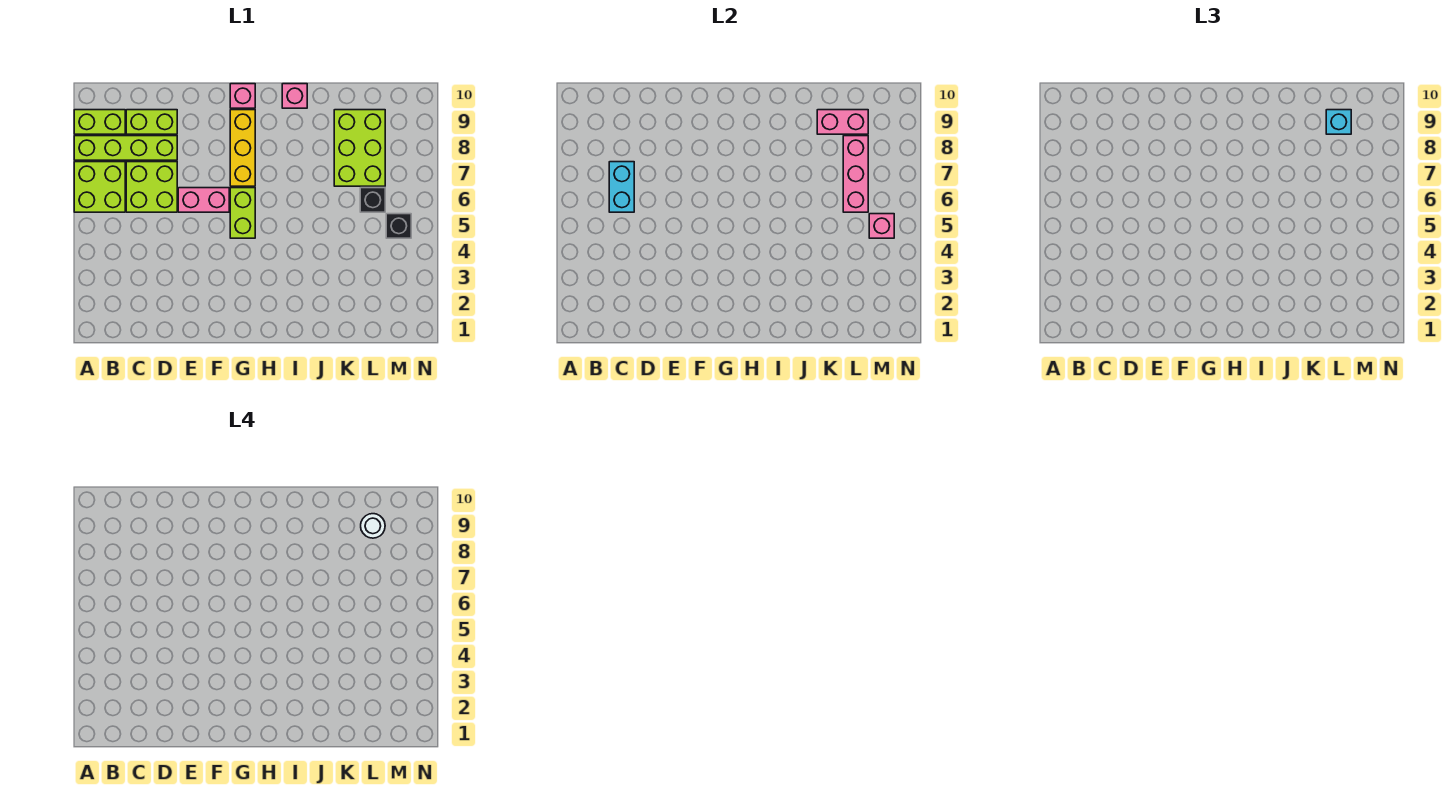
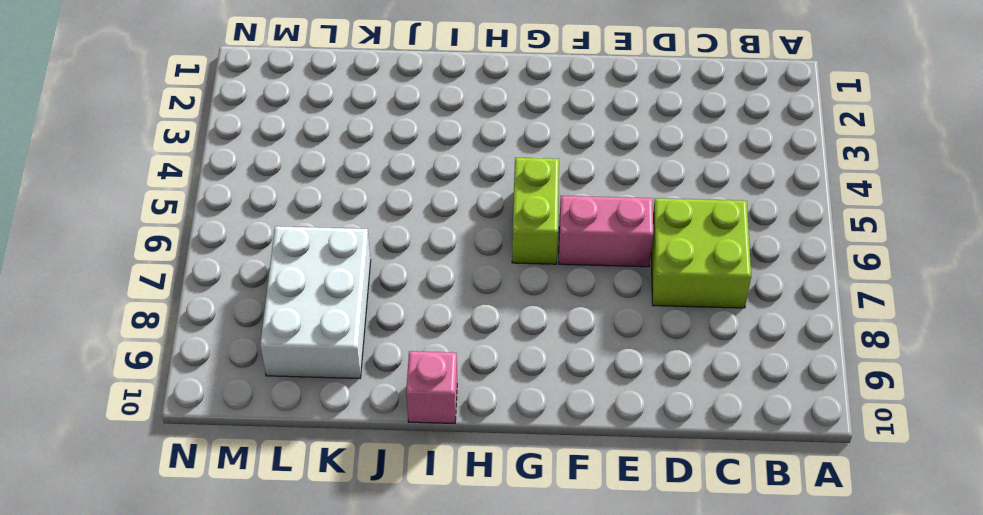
white 2x3 brick [260,226,371,378] -> lime 2x3 brick [334,110,385,186]
none -> lime 2x2 brick [74,162,125,212]
none -> lime 1x4 brick [74,136,177,160]
none -> lime 1x2 brick [74,110,125,134]

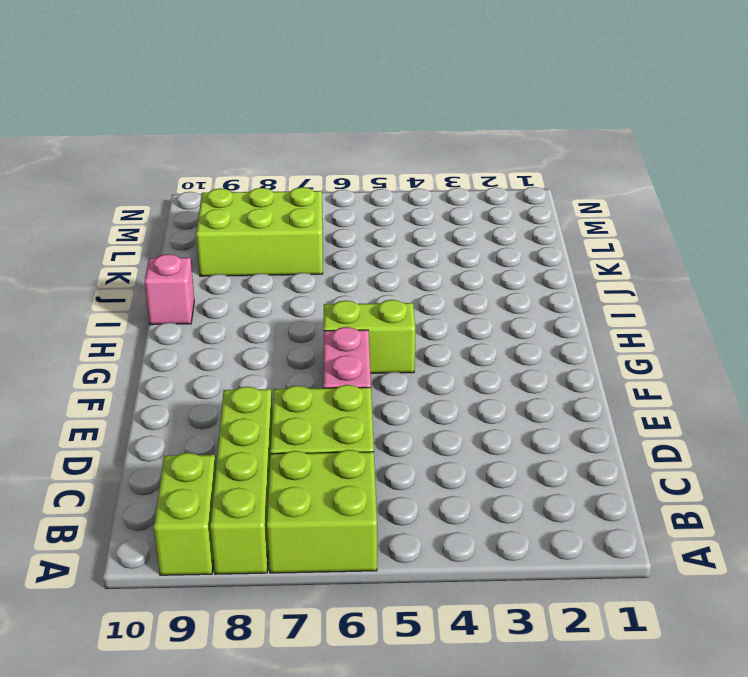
none -> lime 1x2 brick [126,110,177,134]
none -> yellow 1x3 brick [230,110,255,186]
none -> pink 1x1 brick [230,84,255,108]

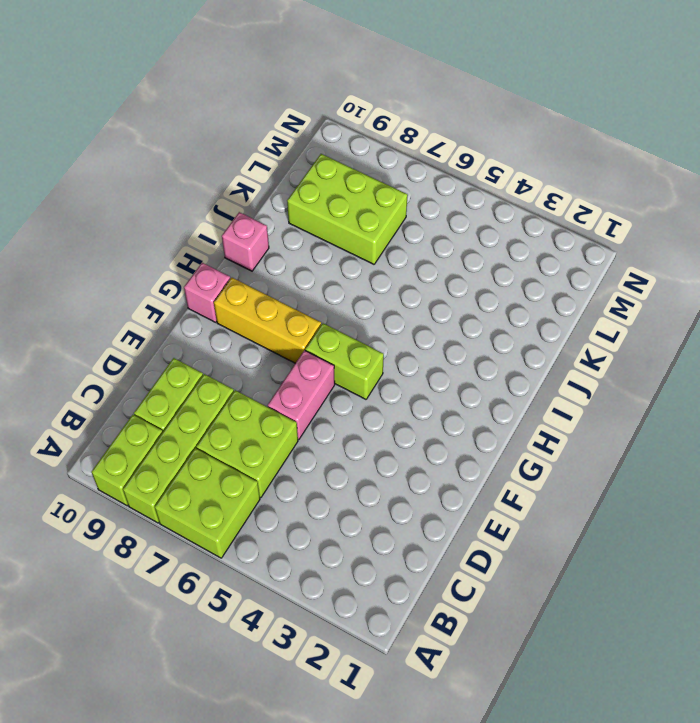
none -> black 1x1 brick [360,188,385,212]
none -> black 1x1 brick [386,214,411,238]
none -> cyan 1x2 brick [609,162,634,212]

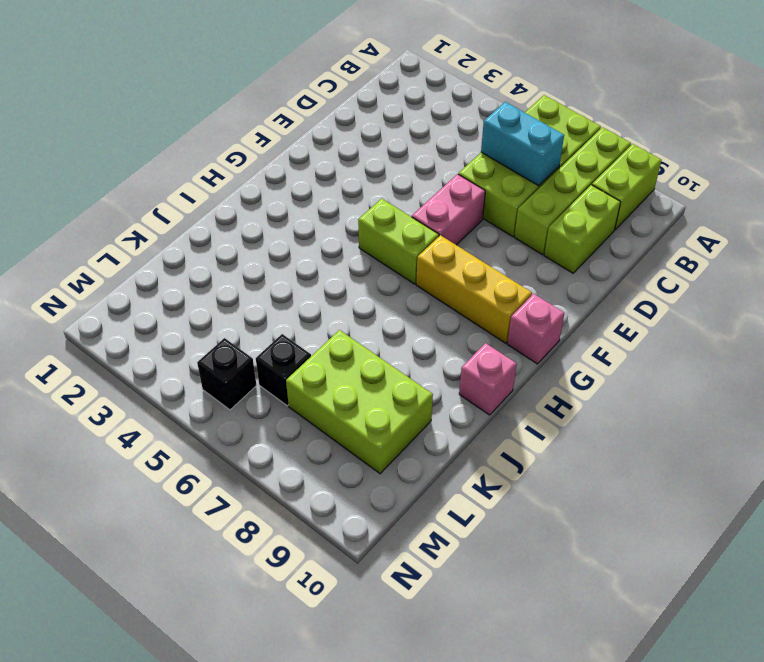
none -> pink 1x2 brick [817,110,868,134]
none -> pink 1x3 brick [843,136,868,212]
none -> pink 1x1 brick [869,214,894,238]

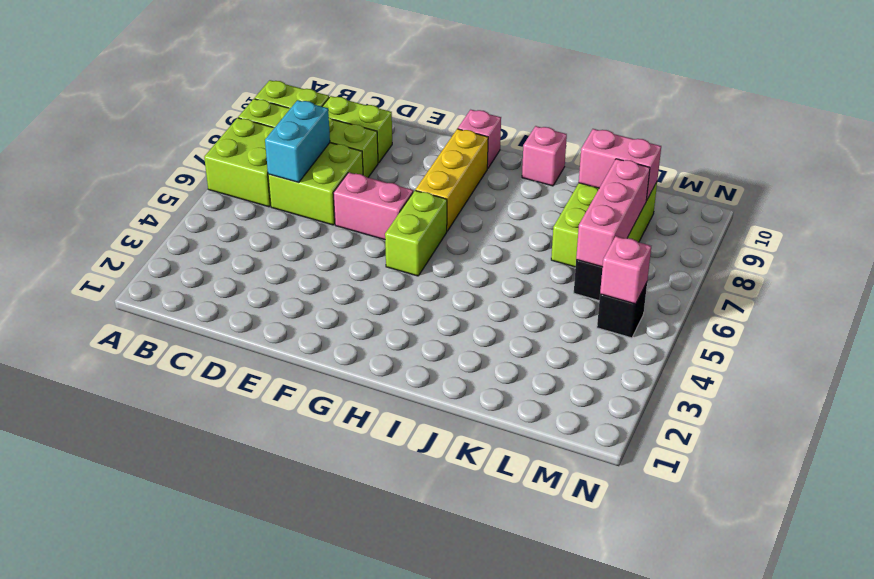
none -> cyan 1x1 brick [1326,110,1351,134]
none -> white 1x1 round brick [361,514,385,538]

